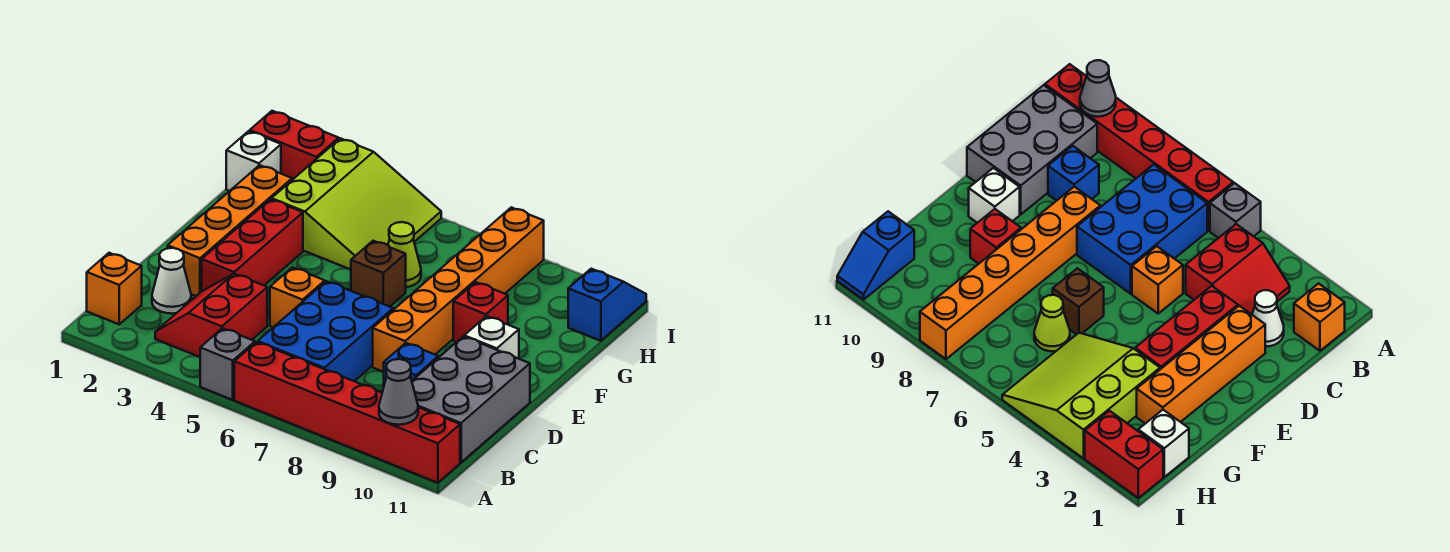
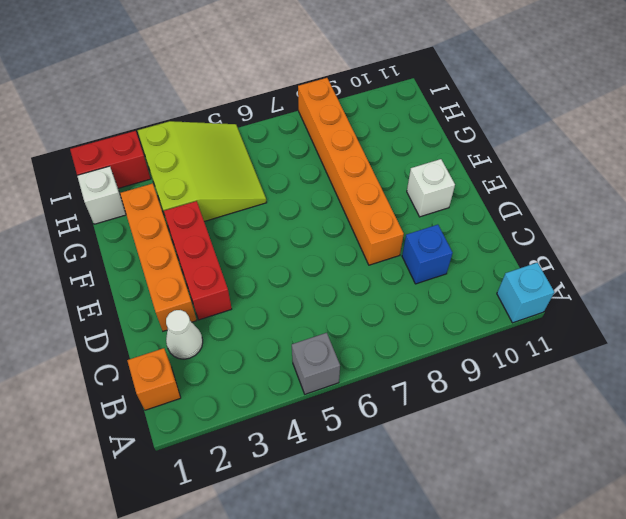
cyan 1x1 brick [497,263,554,323] -> red 1x6 brick [234,342,460,483]
none -> red 2x2 slope [155,274,267,357]
none -> blue 2x3 brick [258,281,393,381]
none -> grey 2x3 brick [412,336,530,462]

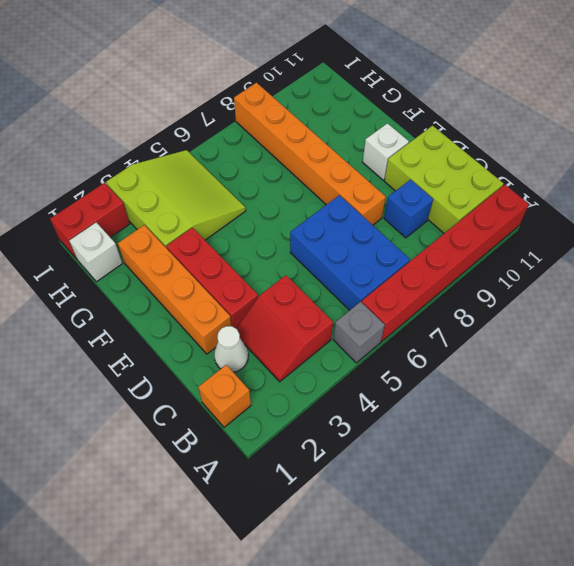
lime 2x3 brick [384,126,503,233] -> grey 2x3 brick [412,336,530,462]
none -> orange 1x1 brick [270,267,325,327]
none -> brown 1x1 brick [351,241,406,307]
none -> red 1x1 brick [453,282,508,342]

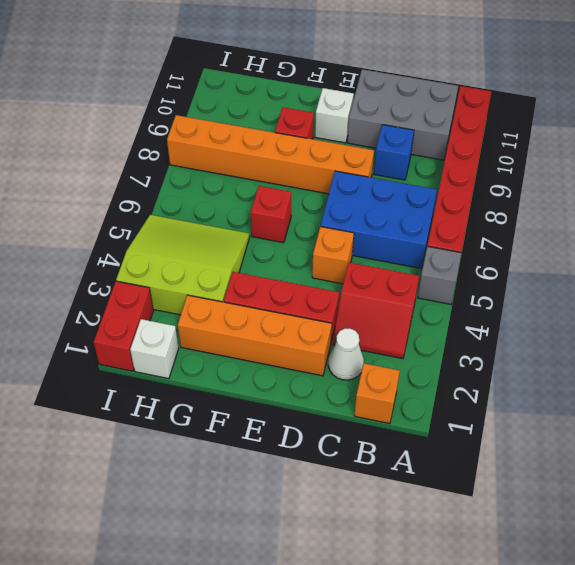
red 1x1 brick [251,186,291,243] -> brown 1x1 brick [351,241,406,307]
none -> lime 1x1 cone [388,222,421,287]
none -> blue 1x2 slope [568,269,646,341]
none -> grey 1x1 cone [379,359,418,425]

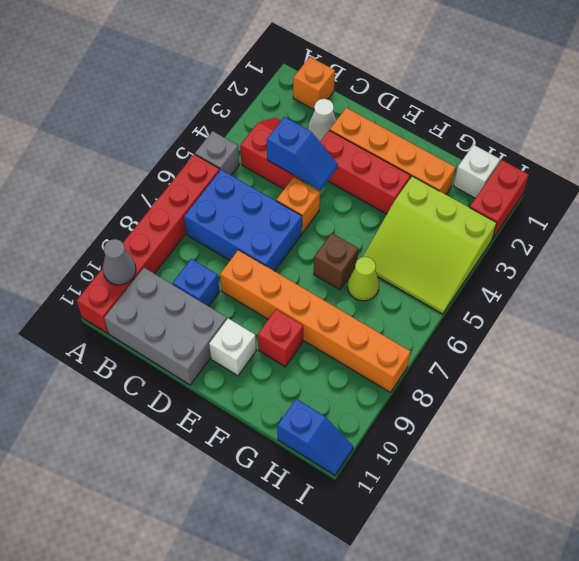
blue 1x2 slope [267,117,338,190] -> none

